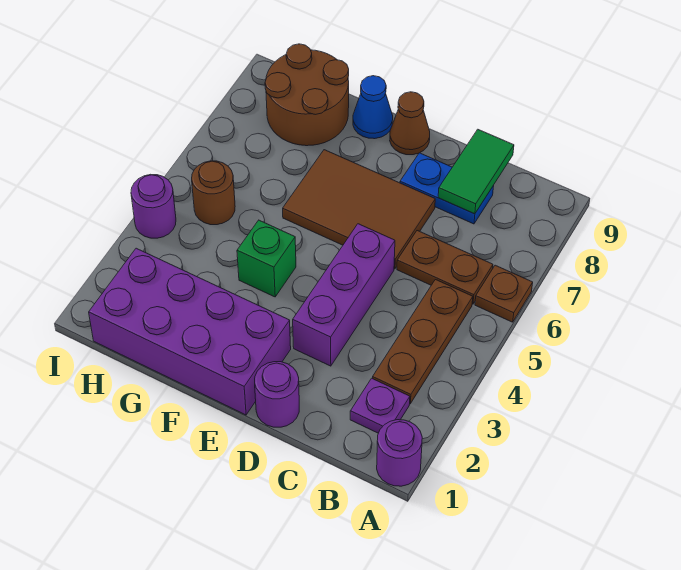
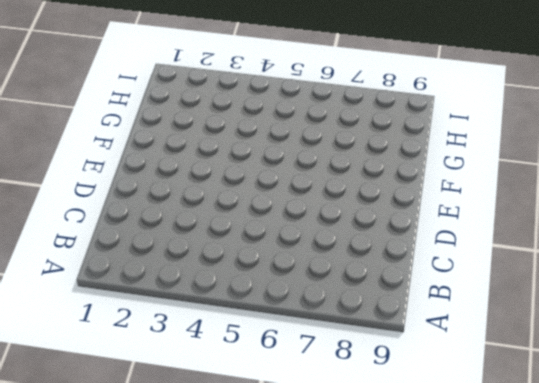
none -> purple 1x1 round brick [377,420,422,486]
none -> brown 1x1 plate [475,265,533,322]
none -> purple 1x1 plate [350,378,410,433]

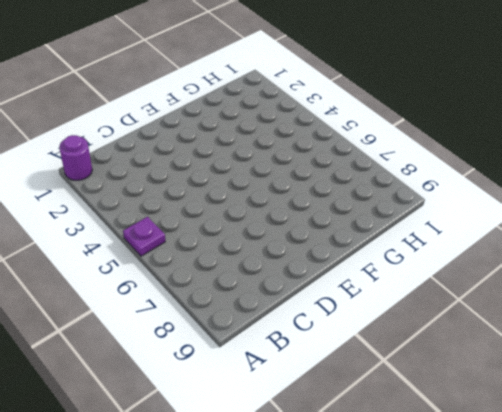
purple 1x1 plate [123,217,165,256] -> purple 1x1 plate moved to [350,378,410,433]
none -> brown 1x1 plate [475,265,533,322]
none -> brown 1x3 plate [373,280,473,404]
none -> brown 1x2 plate [397,231,493,304]

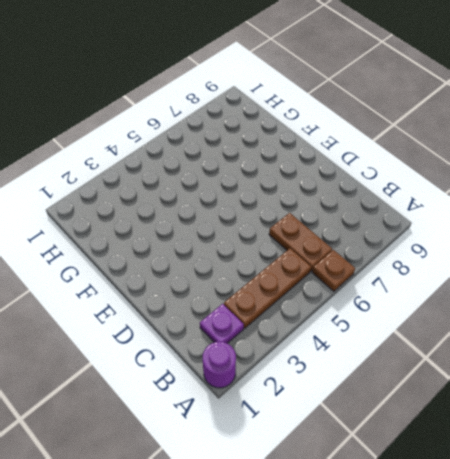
none -> blue 1x2 plate [400,153,494,224]
none -> purple 1x1 round brick [255,362,299,427]
none -> purple 1x3 brick [293,224,395,366]

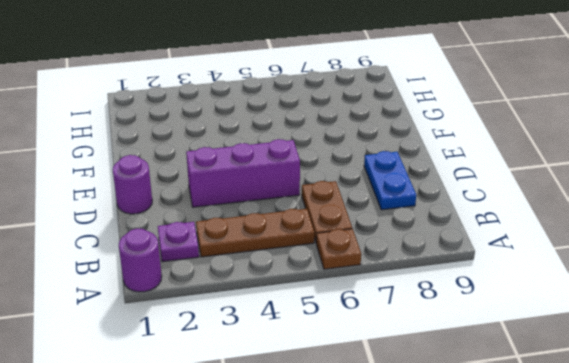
none -> brown 2x3 tile [283,150,435,269]
none -> purple 2x4 brick [89,248,291,415]
none -> brown 1x1 cone [390,92,430,155]

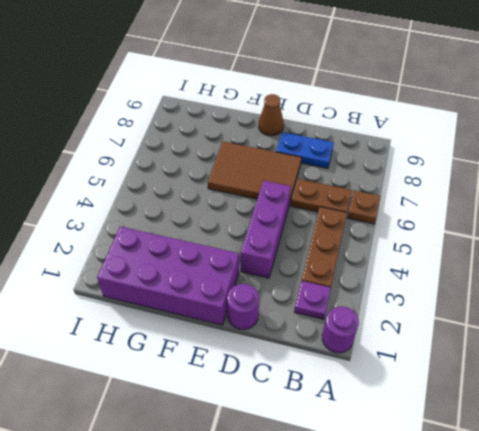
none -> green 1x1 brick [237,220,296,297]
none -> blue 1x1 cone [353,76,393,139]
none -> brown 2x2 round brick [265,44,349,146]

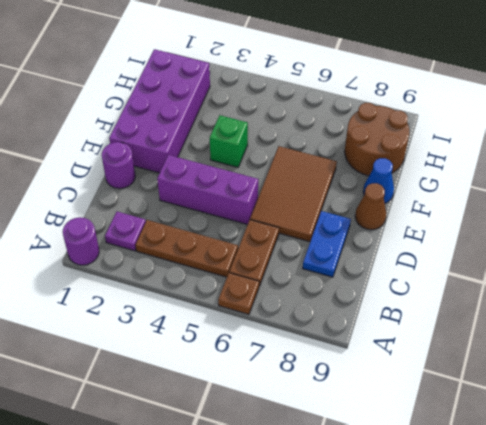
none -> brown 1x1 round brick [192,161,235,225]
none -> purple 1x1 round brick [131,174,176,238]
none -> green 1x2 tile [438,129,514,214]

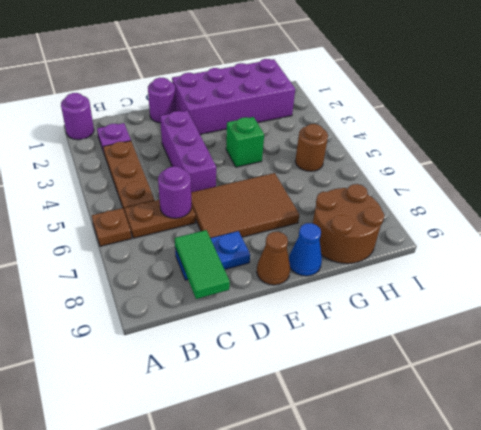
purple 1x1 round brick [158,166,191,218] -> purple 1x1 round brick moved to [131,174,176,238]

